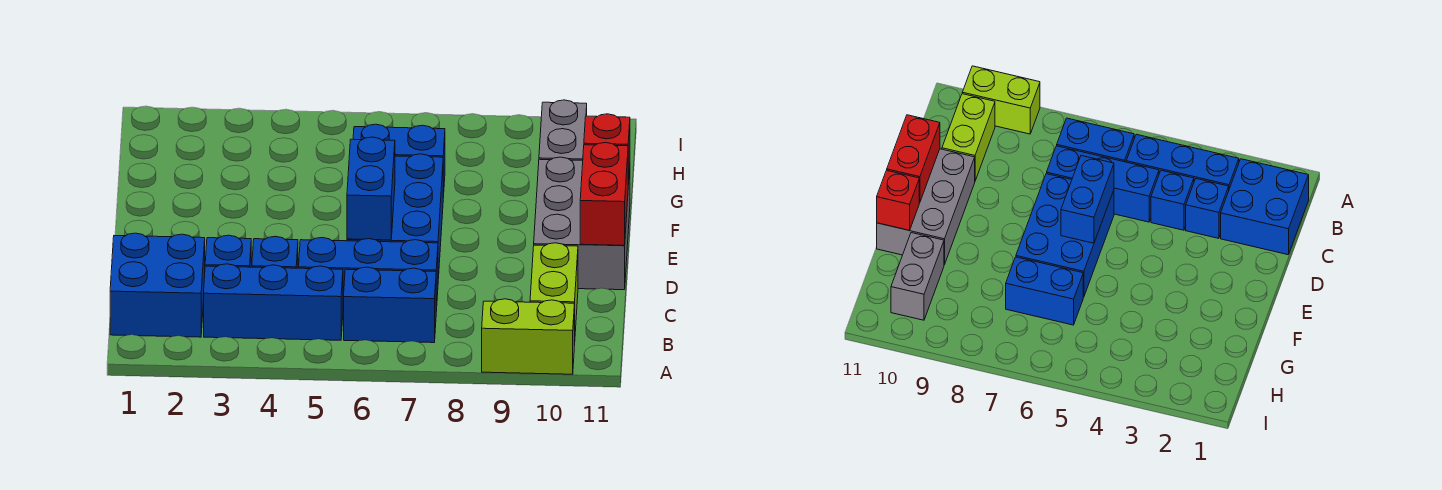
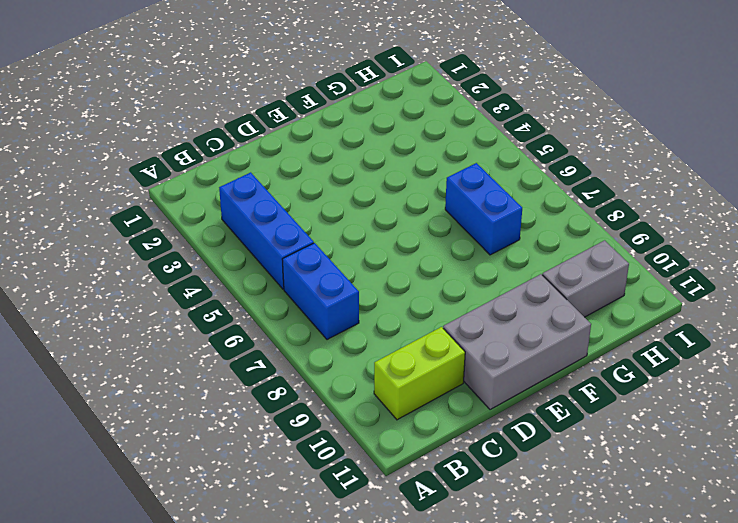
none -> lime 1x2 brick [482,299,574,374]
none -> blue 2x2 brick [110,233,205,337]
none -> blue 1x1 brick [205,235,251,267]

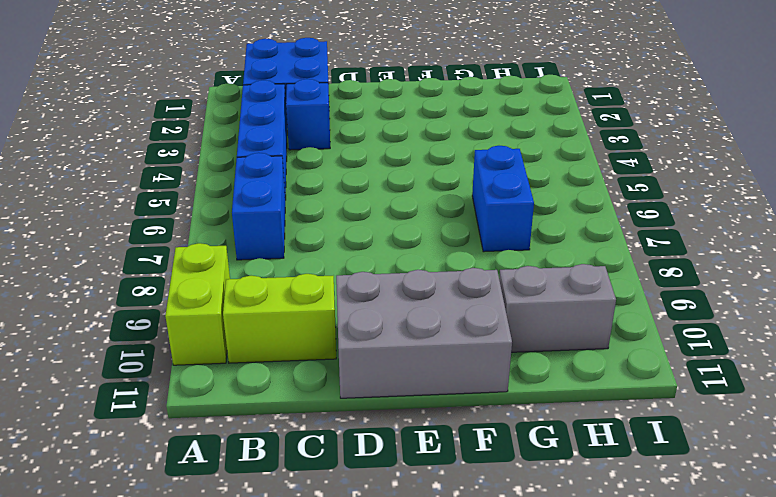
none -> blue 1x1 brick [252,236,298,268]
none -> blue 1x3 brick [299,238,438,312]
none -> blue 2x3 brick [347,154,443,279]

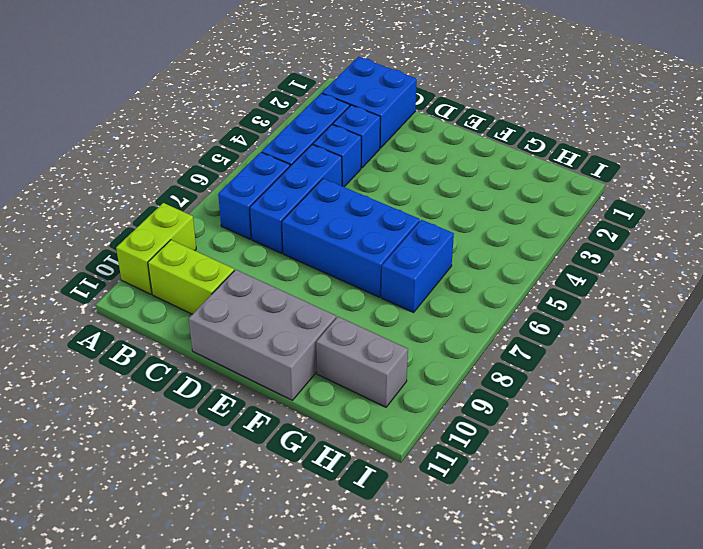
none -> blue 1x2 brick [347,137,395,240]
none -> red 1x2 brick [580,143,628,245]
none -> red 1x1 brick [584,114,630,184]

